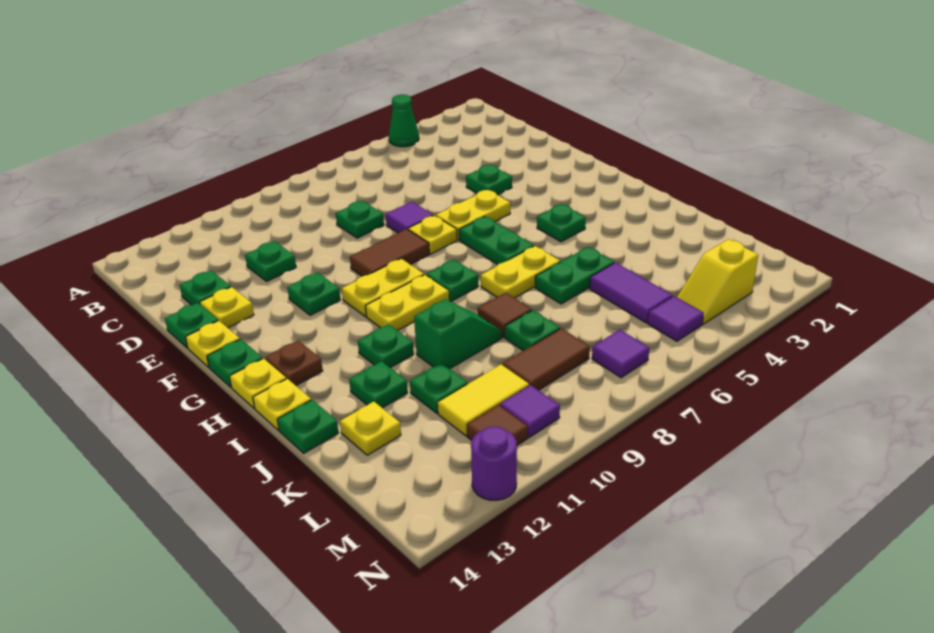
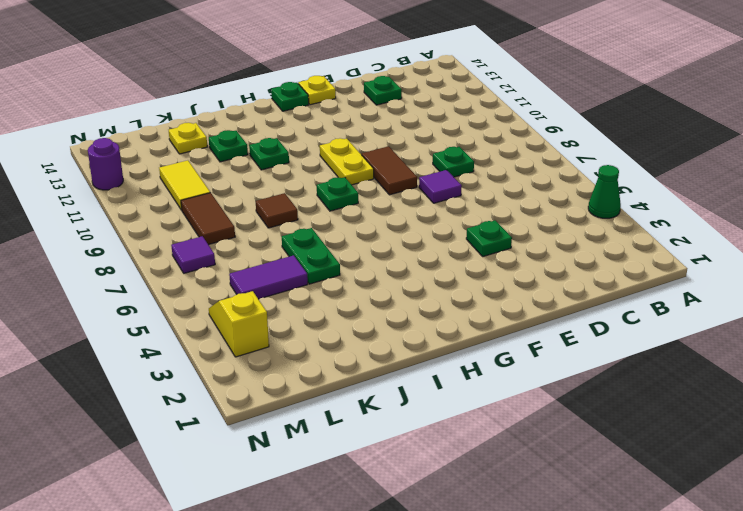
none -> green 1x1 plate [245,241,296,281]
none -> yellow 1x1 plate [200,287,254,328]
none -> green 1x1 plate [165,303,218,348]
none -> yellow 1x2 plate [436,190,510,240]

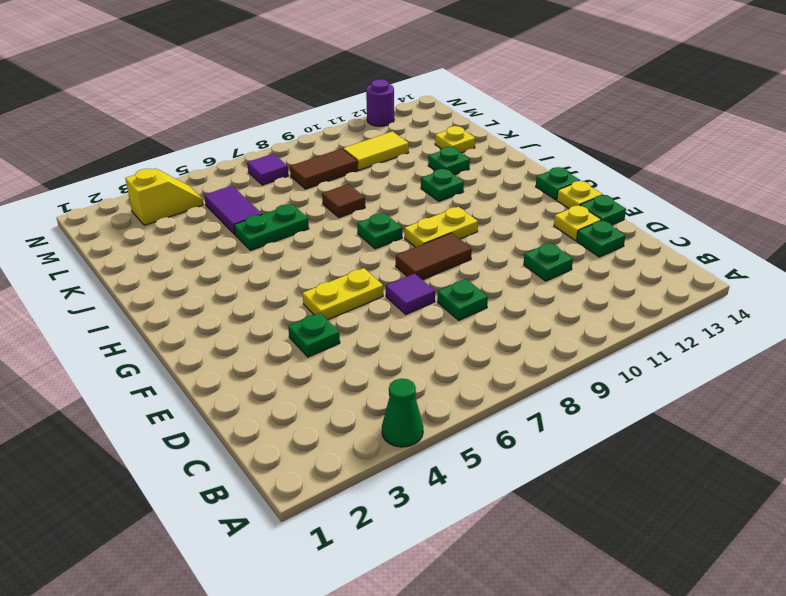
none -> yellow 1x1 plate [408,216,457,254]
none -> green 1x1 plate [287,273,340,315]
none -> green 1x2 plate [459,216,534,264]
none -> green 1x1 plate [537,204,586,242]

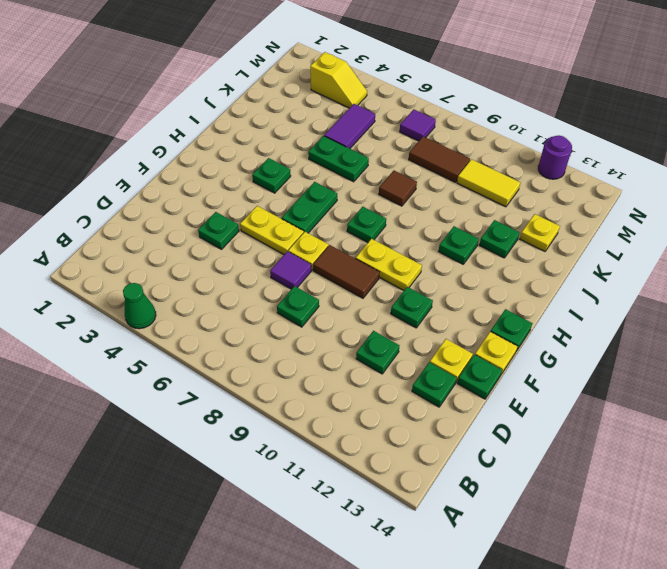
none -> yellow 1x2 plate [366,275,449,331]
none -> brown 1x1 plate [265,340,323,385]
none -> yellow 1x1 plate [229,358,286,408]
none -> yellow 1x2 plate [481,246,560,298]

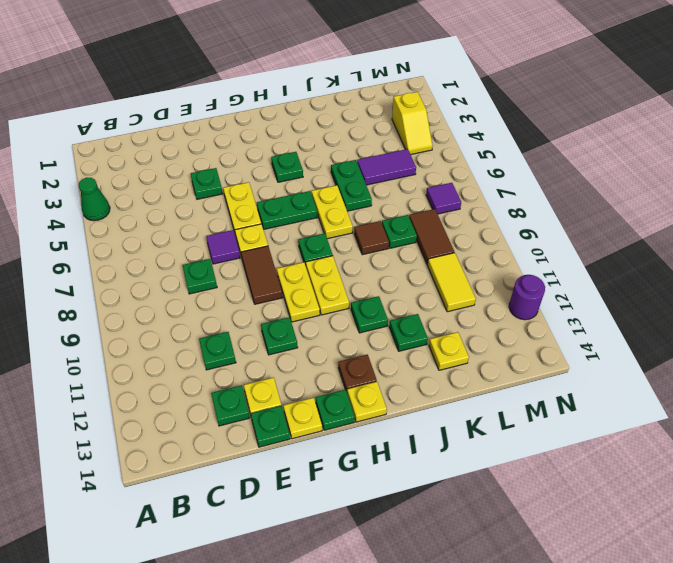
none -> yellow 1x1 plate [253,379,311,430]
none -> green 1x2 slope [414,299,502,369]
none -> green 1x1 plate [277,400,338,453]
none -> green 1x1 plate [410,363,468,413]

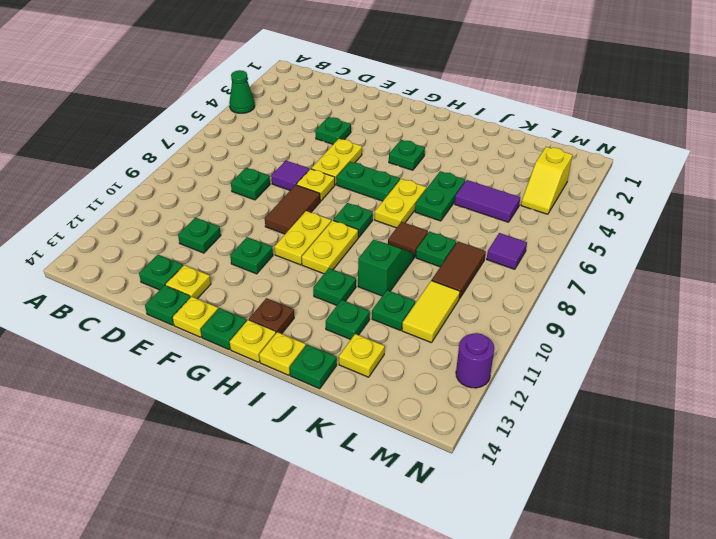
none -> purple 1x1 tile [648,296,704,341]
none -> purple 1x1 tile [500,385,560,438]
none -> brown 1x1 tile [467,405,528,445]

